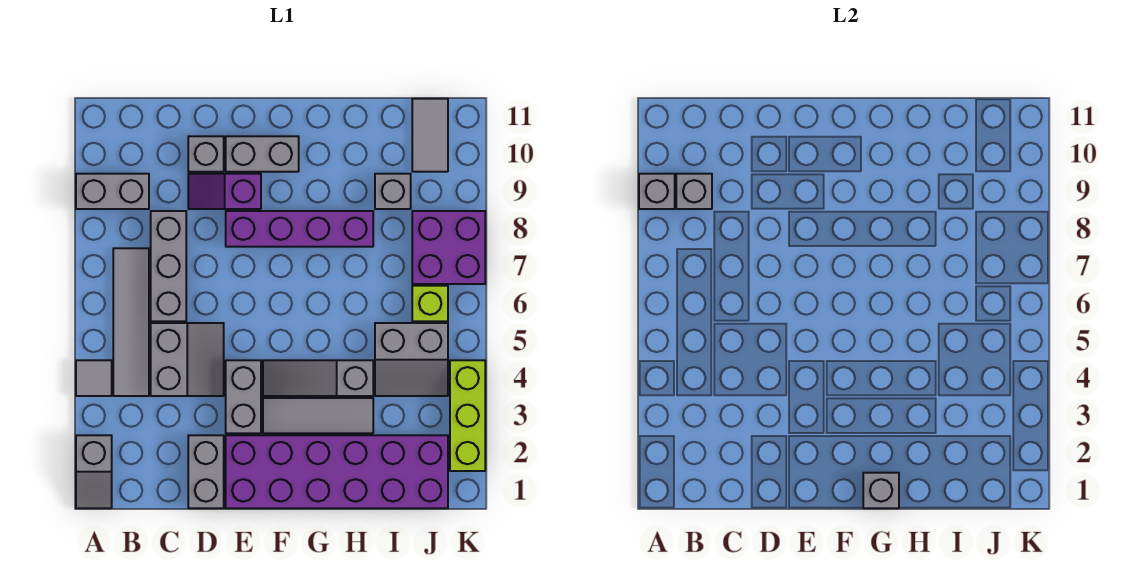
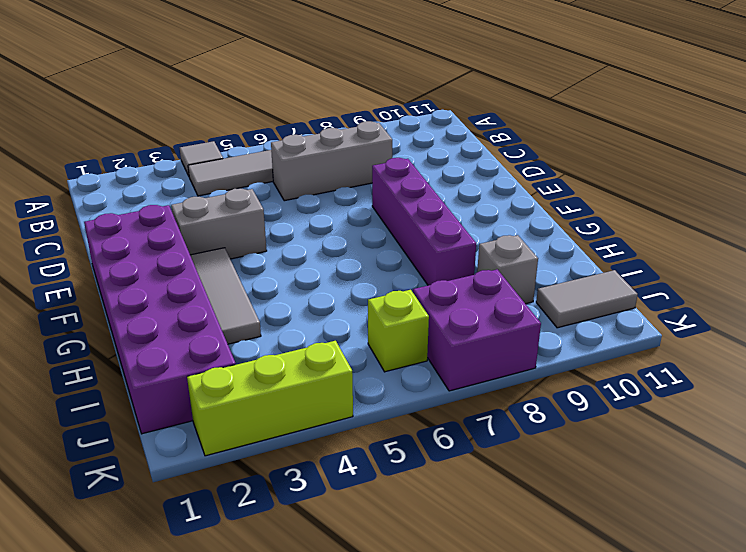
none -> grey 1x2 slope [76,435,112,508]
none -> grey 1x2 brick [76,174,149,209]
none -> grey 2x2 slope [151,323,224,396]

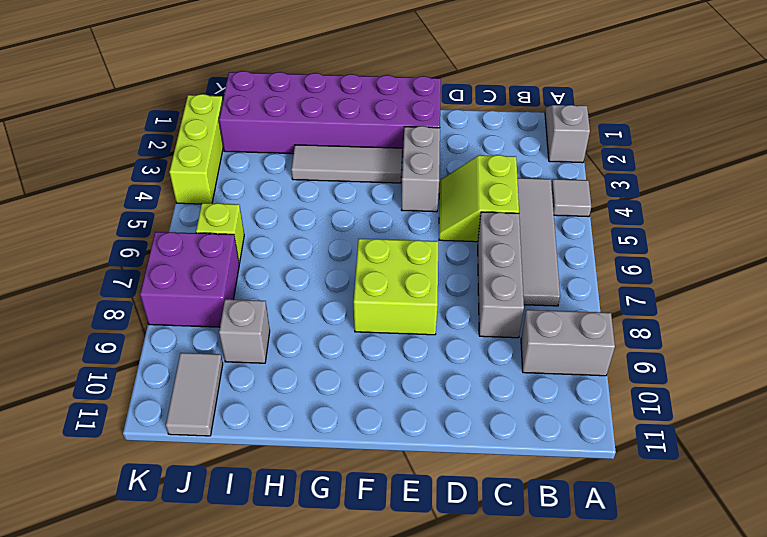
lime 2x2 slope [439,155,519,242] -> grey 2x2 slope [151,323,224,396]
lime 2x2 brick [354,239,438,335] -> purple 1x4 brick [226,211,373,247]
none -> grey 1x2 brick [188,435,224,508]
none -> purple 1x2 slope [188,174,261,209]
none -> grey 1x1 brick [188,136,224,172]

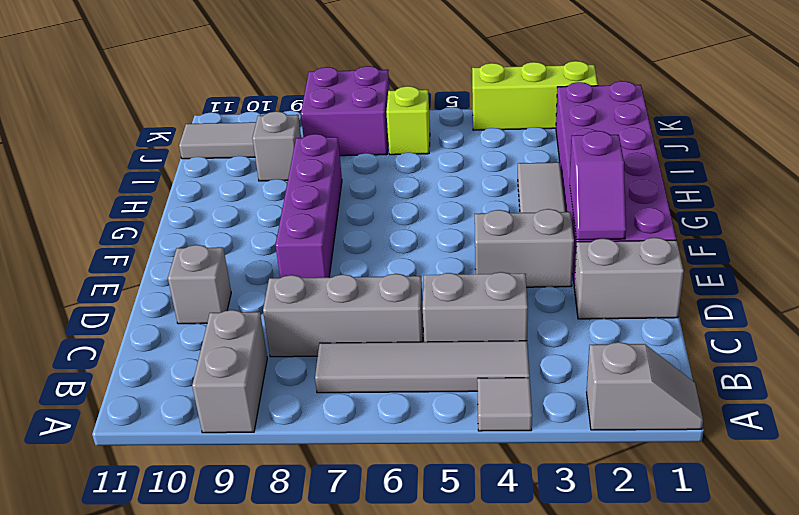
purple 1x2 slope [570,131,626,240] -> purple 1x2 slope moved to [188,174,261,209]
none -> grey 1x2 brick [226,136,299,172]
none -> grey 1x3 slope [263,360,373,396]
none -> grey 2x2 slope [375,323,448,396]

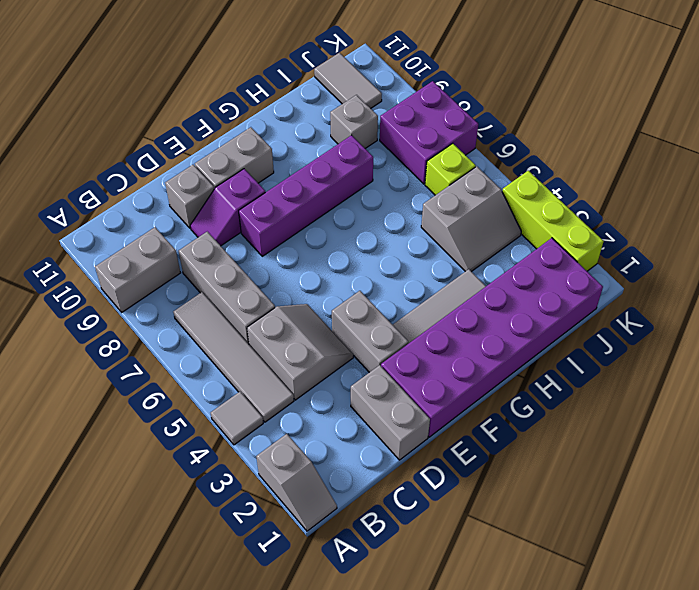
none -> grey 1x3 slope [263,360,373,396]
none -> grey 1x1 brick [639,174,675,209]
none -> grey 1x1 brick [676,174,712,209]

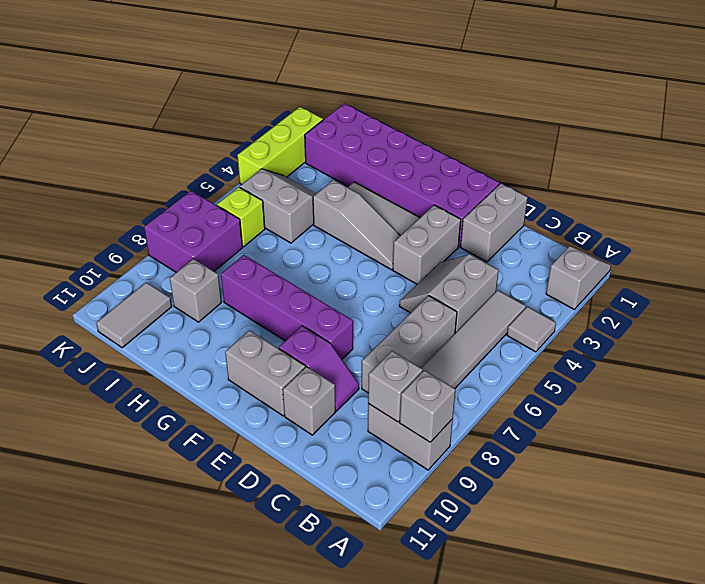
none -> grey 1x1 brick [863,473,899,508]

